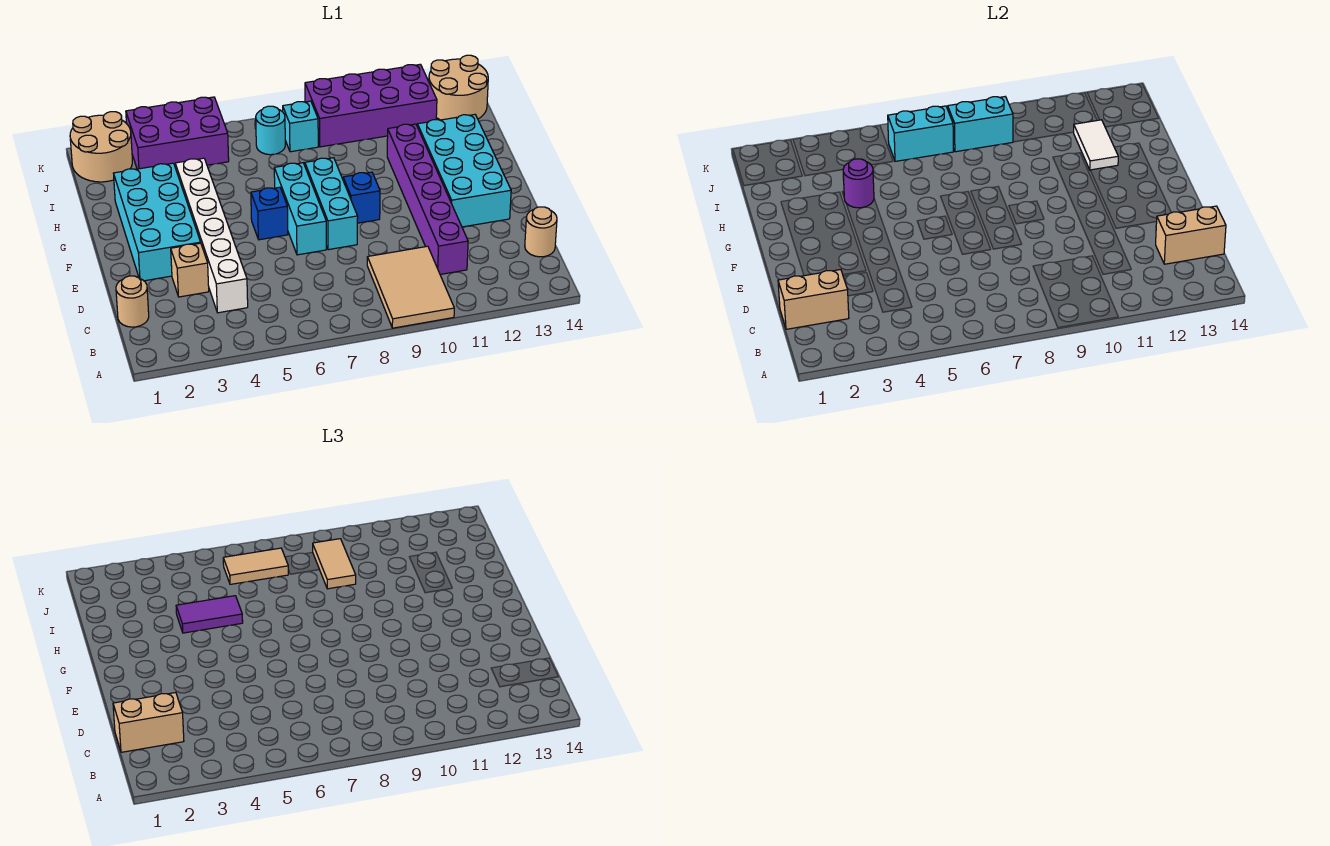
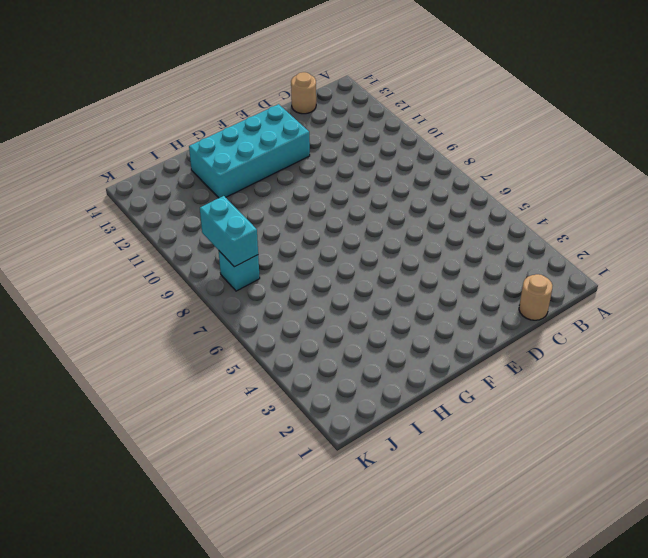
none -> tan 2x3 tile [367,246,454,328]
none -> white 1x6 brick [175,158,248,313]
none -> purple 1x6 brick [387,124,468,274]

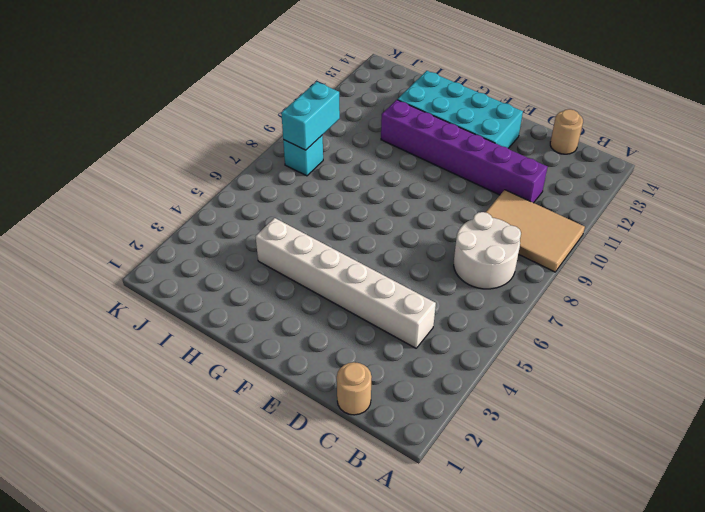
white 2x2 round brick [454,212,521,289] -> none
none -> tan 1x1 brick [171,243,209,297]
none -> cyan 2x4 brick [114,163,201,281]
none -> cyan 1x3 brick [274,163,326,255]

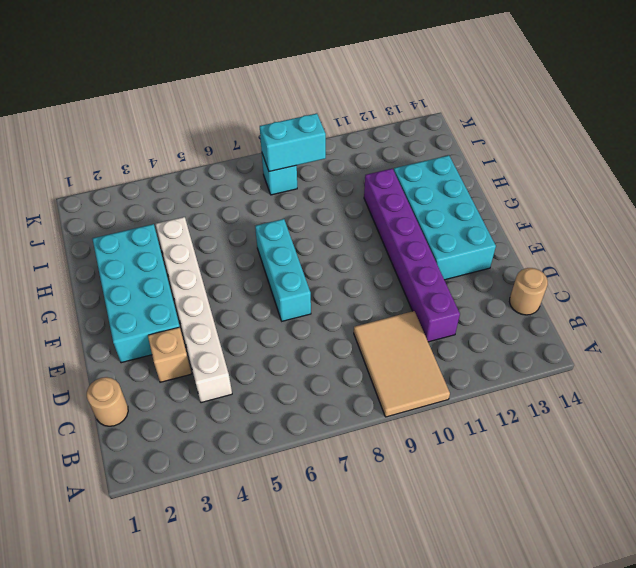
none -> cyan 1x3 brick [305,158,358,250]
none -> blue 1x1 brick [251,187,288,240]
none -> blue 1x1 brick [343,172,380,223]

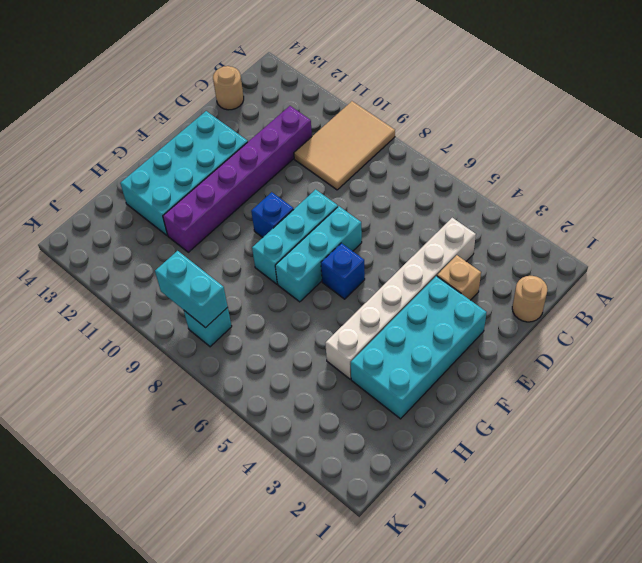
none -> tan 2x2 round brick [70,112,132,182]
none -> purple 2x3 brick [126,97,229,169]
none -> cyan 1x1 round brick [256,106,285,155]

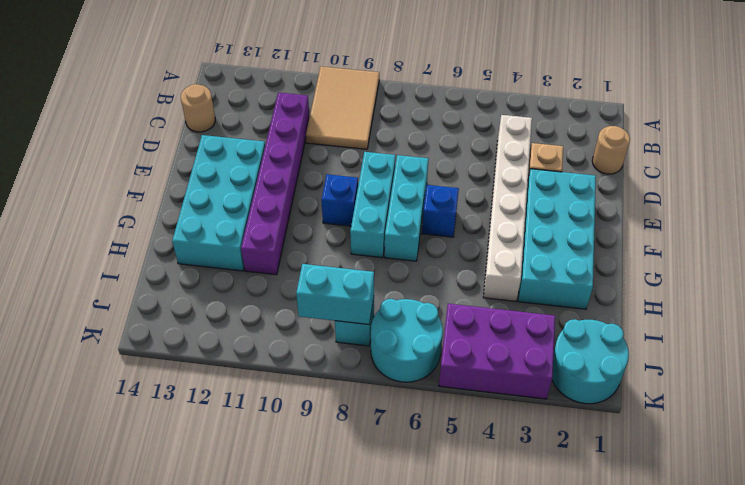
cyan 2x2 round brick [552,319,629,404] -> tan 2x2 round brick [70,112,132,182]
cyan 2x2 round brick [371,299,443,382] -> cyan 1x1 round brick [256,106,285,155]
none -> purple 2x4 brick [305,64,437,147]
none -> tan 2x2 round brick [429,55,488,120]
none -> tan 1x2 brick [778,270,849,329]

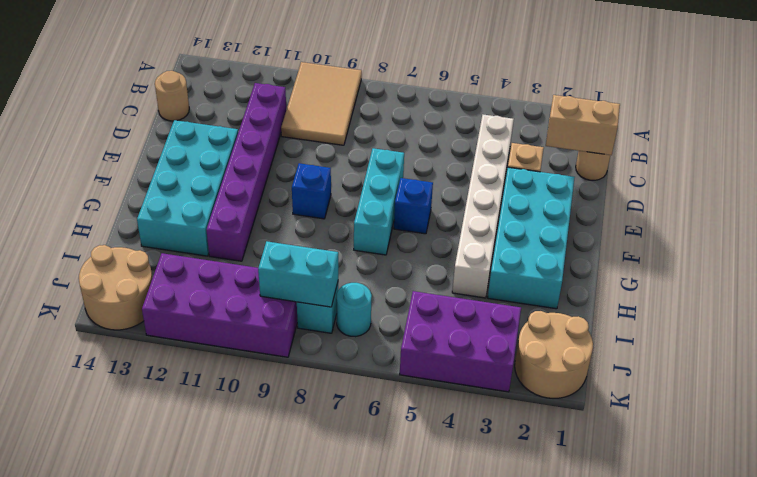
none -> cyan 1x3 brick [305,158,358,250]
none -> tan 1x2 brick [1156,206,1226,264]
none -> purple 1x1 round brick [843,159,874,208]

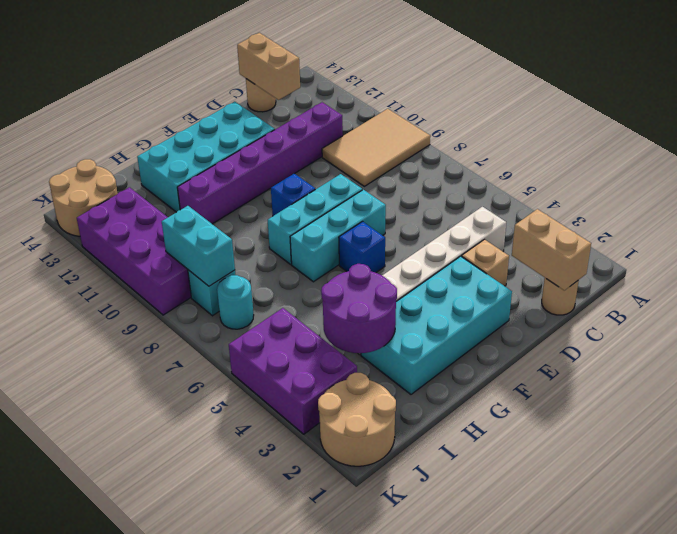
purple 2x2 round brick [321,264,397,353] -> purple 1x1 round brick [843,159,874,208]
none -> white 1x2 tile [1074,120,1118,170]
none -> cyan 1x2 brick [888,106,953,161]
none -> tan 1x2 brick [113,693,184,752]

